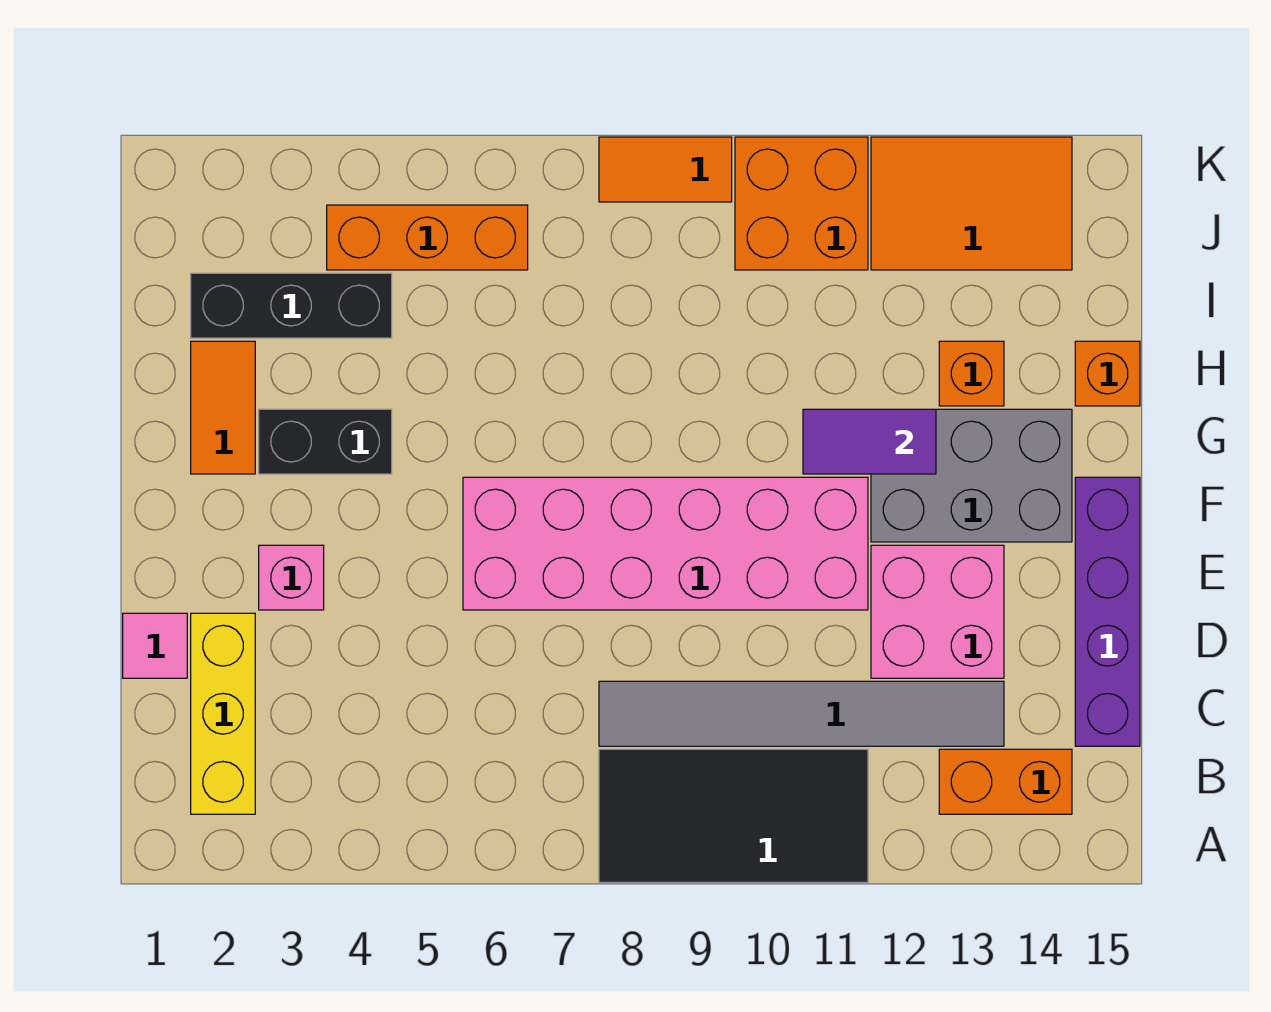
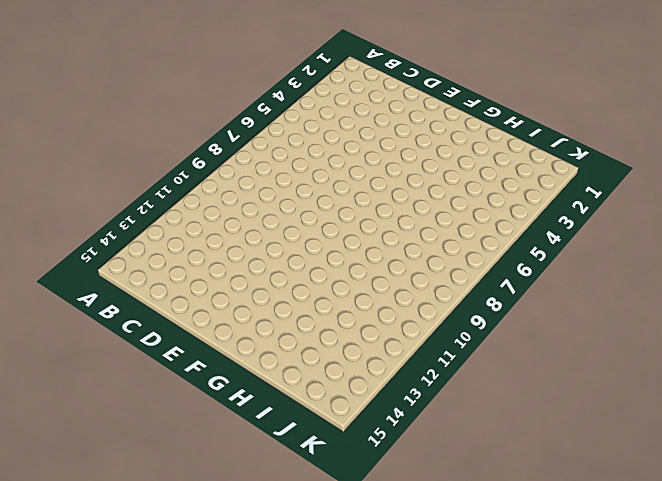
none -> black 2x4 tile [599,749,868,882]
none -> yellow 1x3 brick [191,613,255,814]
none -> orange 1x2 brick [939,749,1072,814]

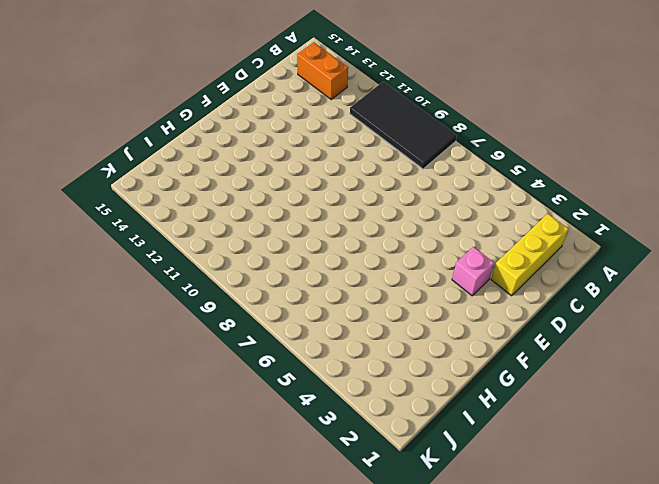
none -> grey 1x6 tile [599,681,1004,746]
none -> purple 1x4 brick [1075,477,1140,746]
none -> pink 1x1 tile [123,613,187,678]

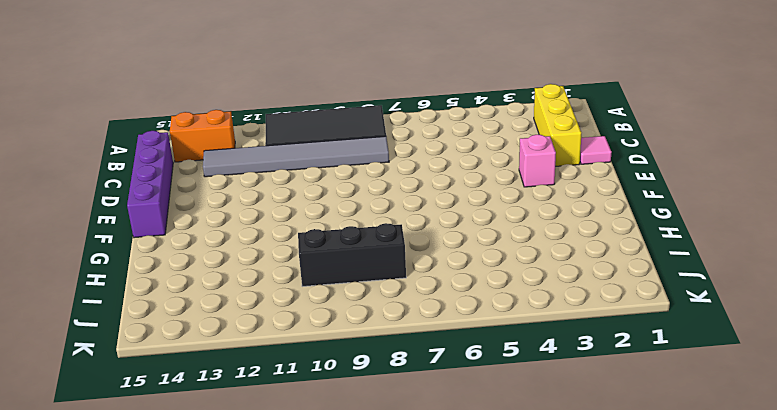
black 1x3 brick [298,223,406,286] -> black 1x3 brick moved to [191,273,392,338]
none -> pink 2x2 brick [871,545,1004,678]
none -> pink 2x6 brick [463,477,868,610]
none -> grey 2x3 brick [871,409,1072,542]

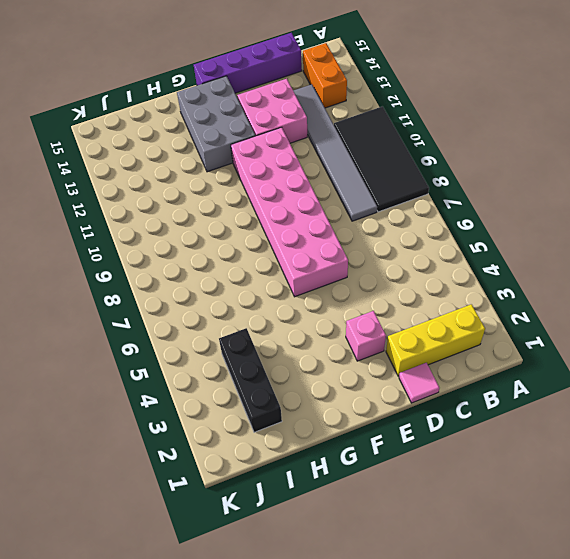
none -> orange 1x2 tile [191,341,255,474]
none -> black 1x2 brick [259,409,392,474]
none -> orange 1x1 brick [939,341,1004,406]

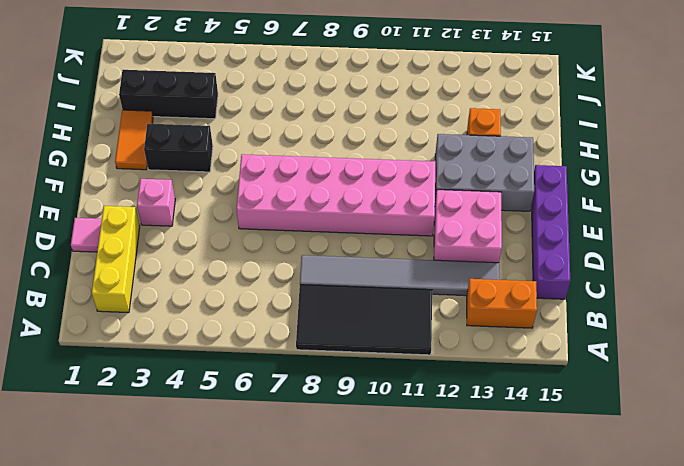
none -> orange 1x1 brick [1075,341,1140,406]
none -> orange 1x3 brick [327,205,528,270]
none -> orange 2x2 brick [735,137,868,270]

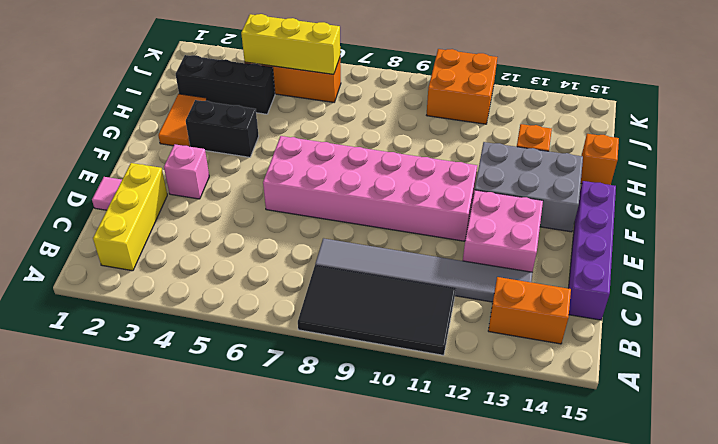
yellow 1x3 brick [241,14,340,74] -> none
none -> orange 2x3 tile [871,137,1072,270]
none -> orange 1x2 tile [599,137,732,202]
none -> purple 1x2 tile [803,409,936,474]

